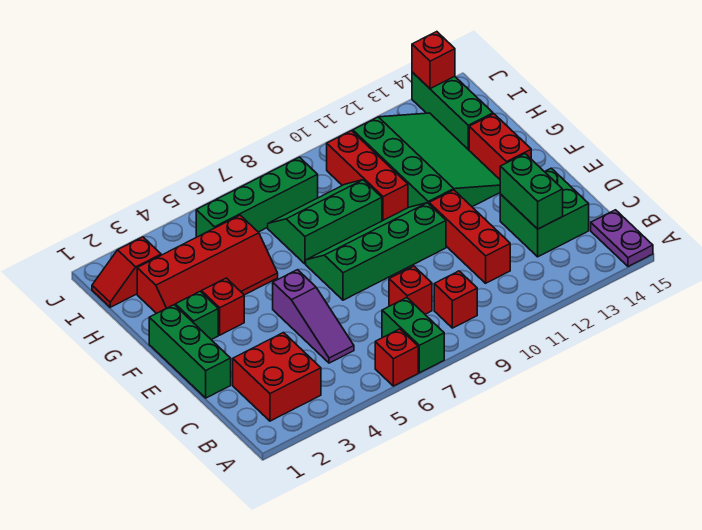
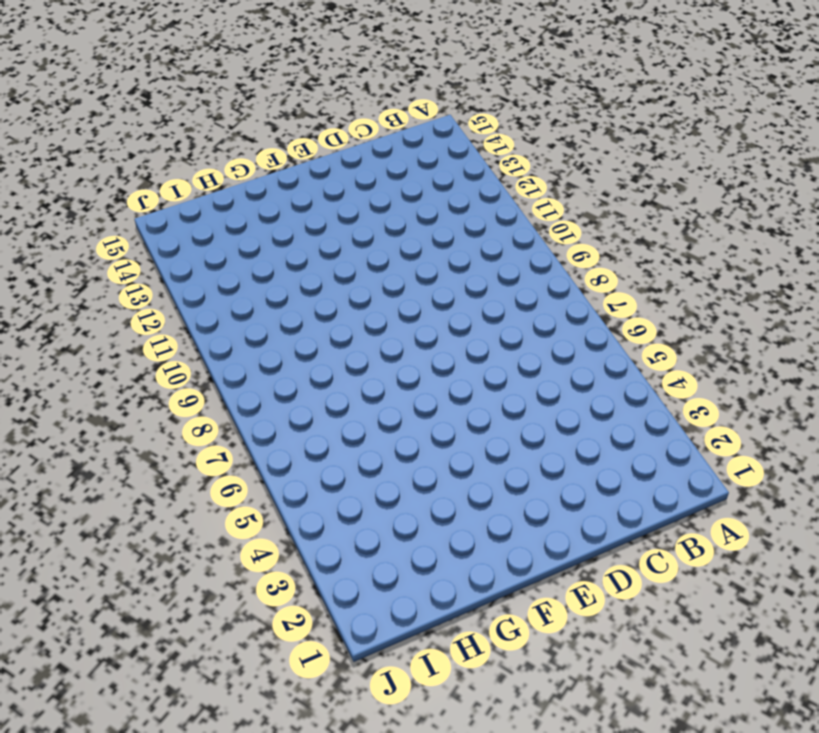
none -> red 1x1 brick [375,329,418,386]
none -> green 1x2 brick [382,298,444,373]
none -> purple 1x2 plate [591,210,653,267]

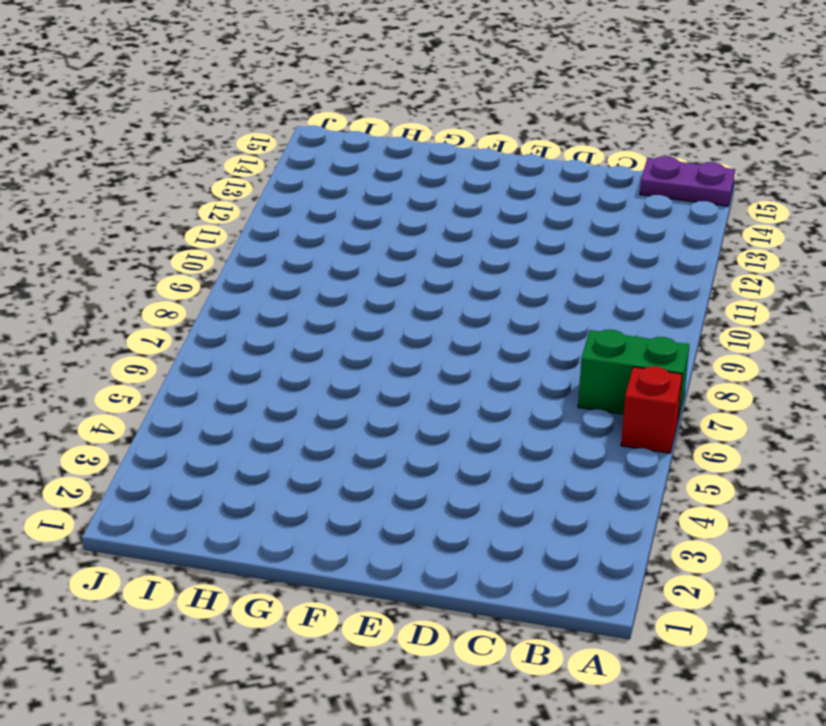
none -> red 2x2 brick [233,333,321,421]
none -> red 1x1 brick [434,271,477,328]
none -> purple 1x3 slope [273,270,354,363]

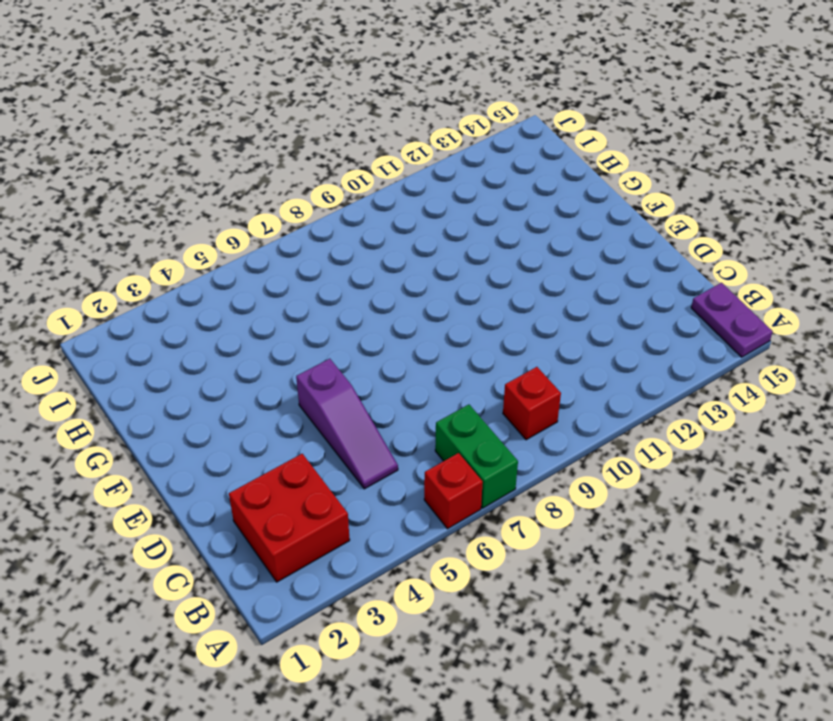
none -> red 1x1 brick [389,266,432,314]
none -> red 1x3 brick [429,190,510,283]
none -> green 2x2 brick [500,168,589,257]

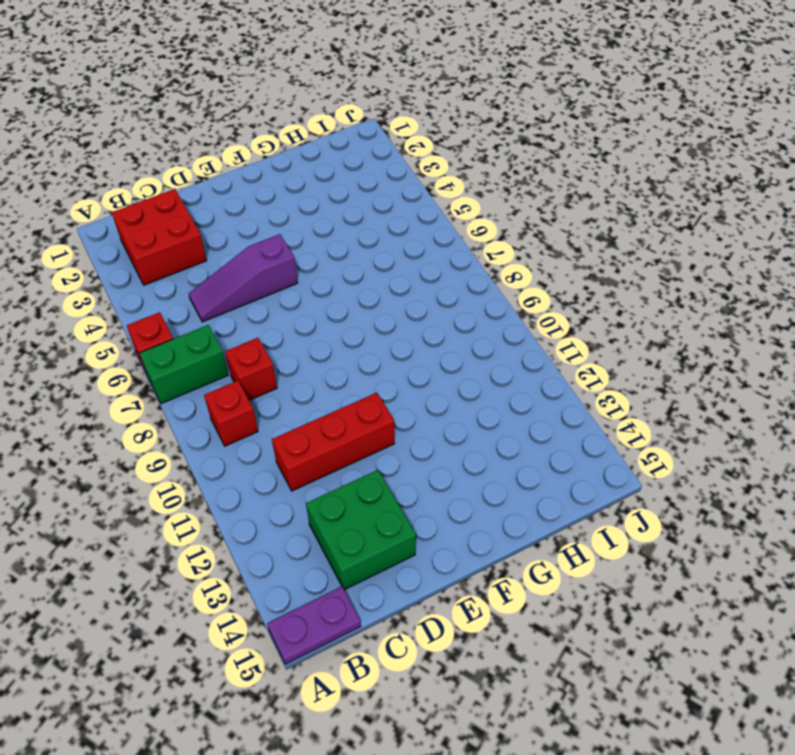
none -> green 1x3 brick [149,305,231,398]
none -> green 2x4 slope [306,203,446,300]
none -> green 1x1 brick [175,291,218,340]

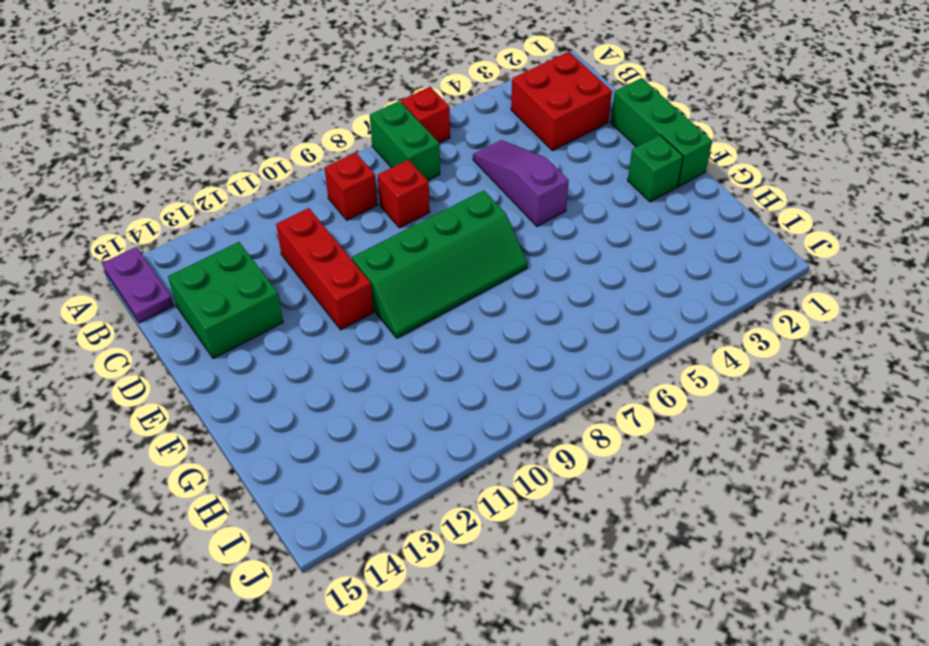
none -> red 1x1 brick [201,278,244,335]
none -> green 3x4 slope [353,113,500,208]
none -> red 1x2 brick [469,114,531,179]

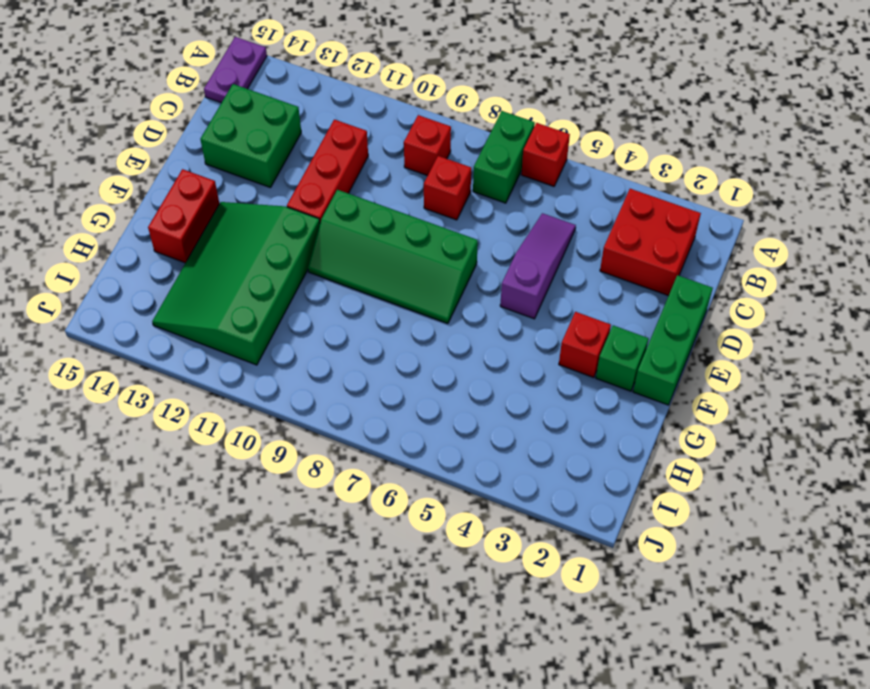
none -> red 2x4 slope [137,215,278,313]
none -> green 2x3 slope [268,180,382,264]
none -> red 1x3 brick [327,131,408,221]

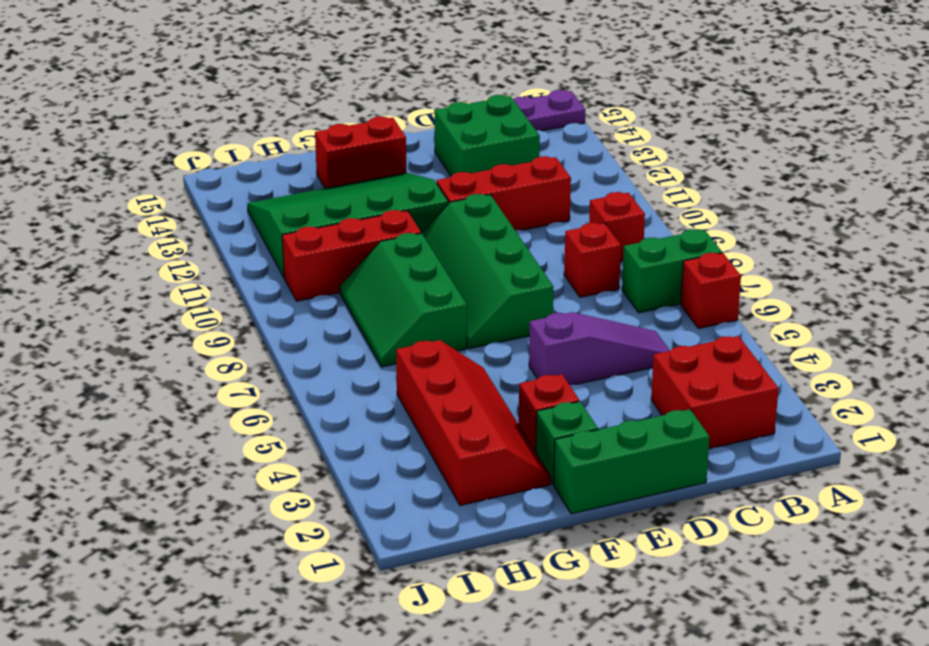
none -> green 1x3 brick [412,72,493,150]
none -> red 1x2 slope [92,237,161,307]
none -> green 1x4 brick [196,157,318,237]

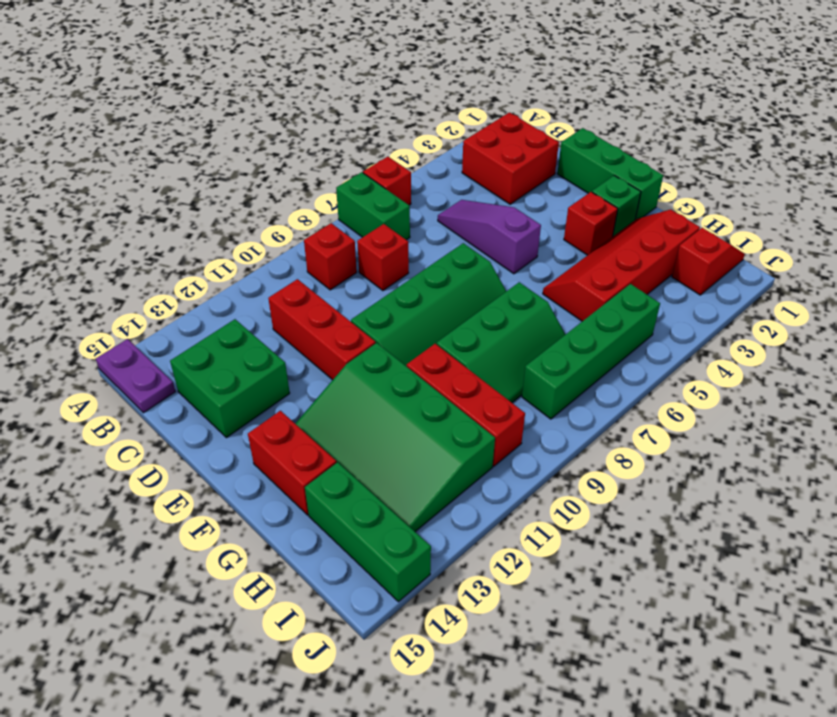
none -> green 1x2 brick [500,154,563,229]
none -> red 1x1 brick [412,32,455,89]

